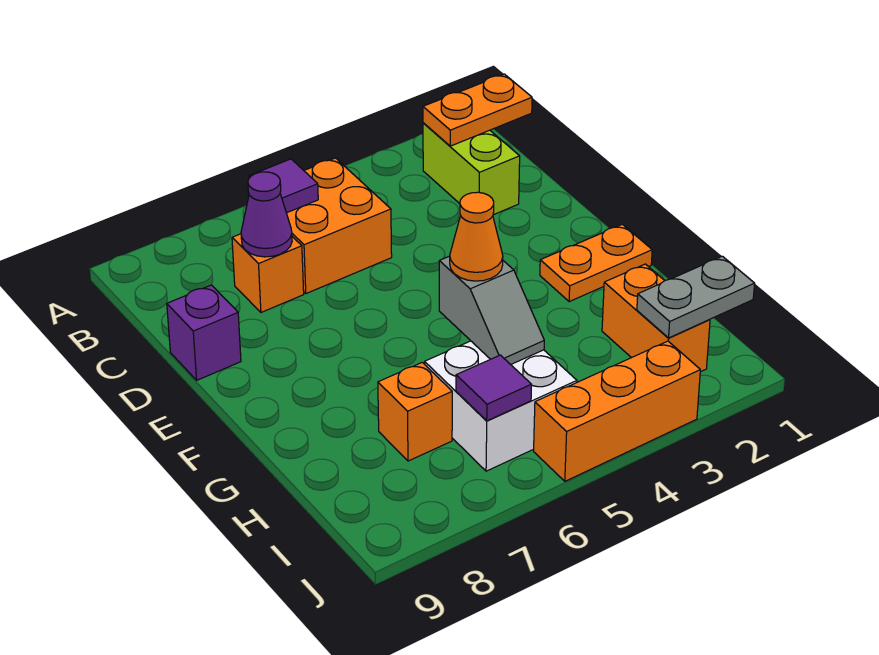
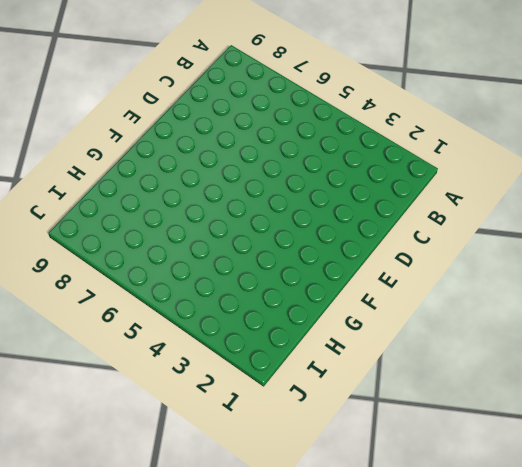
none -> lime 1x2 brick [423,123,520,215]
none -> orange 2x2 brick [287,158,392,294]
none -> orange 1x1 brick [232,234,304,312]

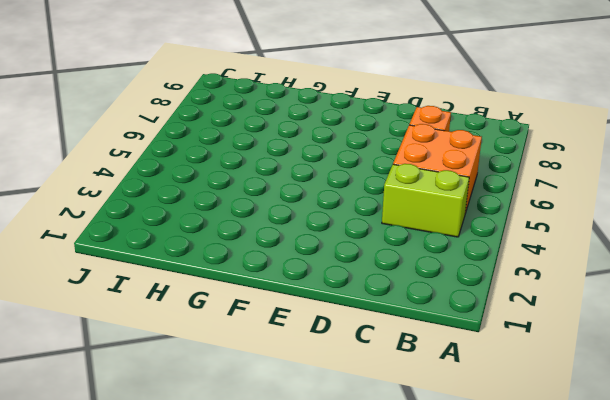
lime 1x2 brick [382,164,469,237] -> lime 1x2 brick moved to [423,123,520,215]
none -> purple 1x1 brick [167,285,241,380]
none -> orange 1x2 plate [540,224,652,302]
none -> orange 1x2 brick [602,264,710,372]

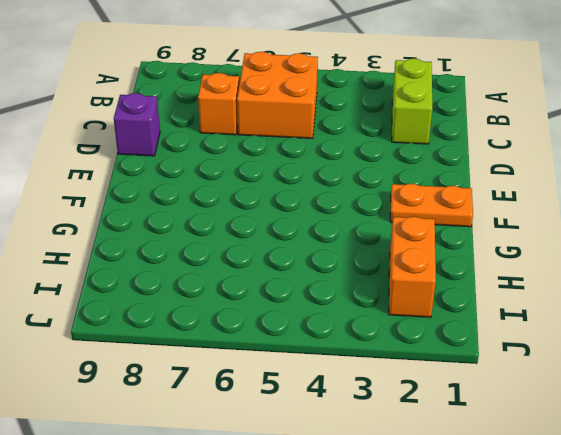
none -> white 2x2 brick [425,341,577,471]
none -> orange 1x1 brick [378,362,452,461]
none -> orange 1x3 brick [534,341,700,481]

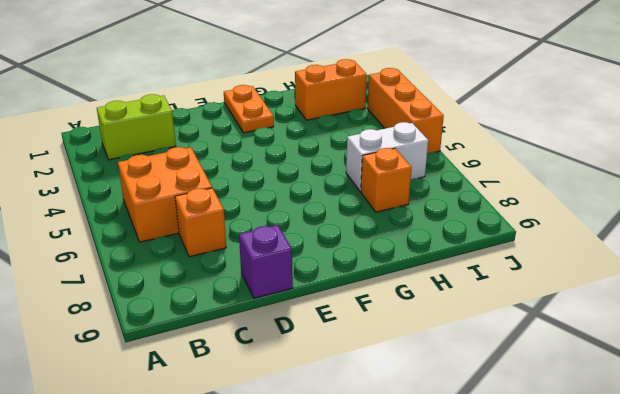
white 1x2 brick [346,122,428,192] -> white 2x2 brick [425,341,577,471]
none -> orange 1x2 plate [423,74,532,146]
none -> purple 1x1 tile [249,159,318,213]
none -> purple 1x1 cone [241,172,292,257]

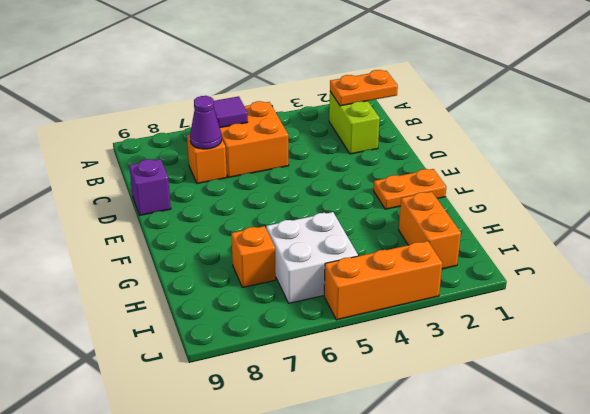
none -> grey 1x2 slope [439,256,544,364]
none -> grey 1x2 plate [637,256,755,338]
none -> purple 1x1 tile [456,355,532,421]

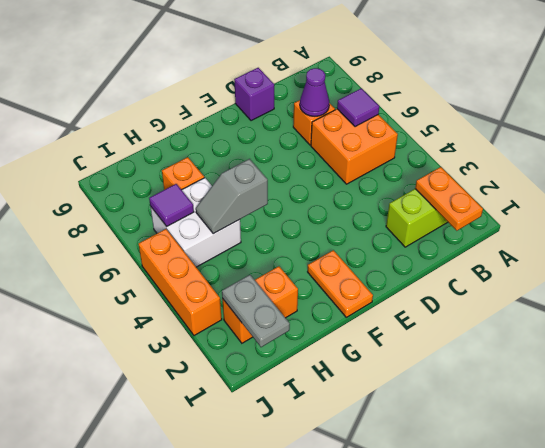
none -> orange 1x1 cone [450,192,503,281]

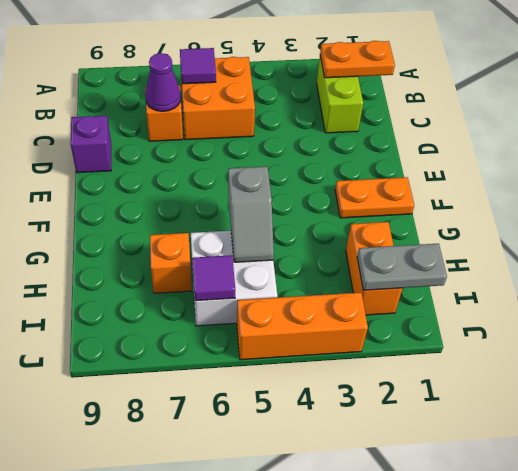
none -> orange 1x1 cone [450,192,503,281]

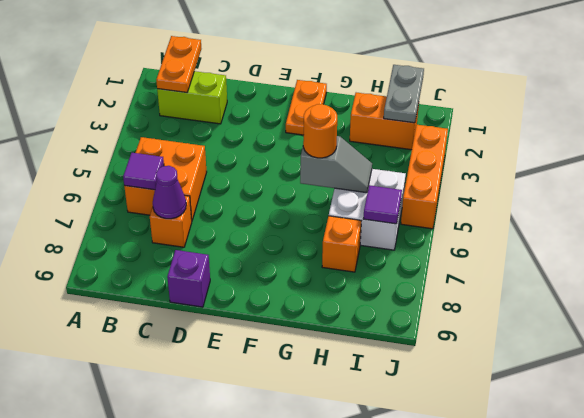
orange 1x1 round brick [303,104,337,158] -> orange 1x1 cone [450,192,503,281]

